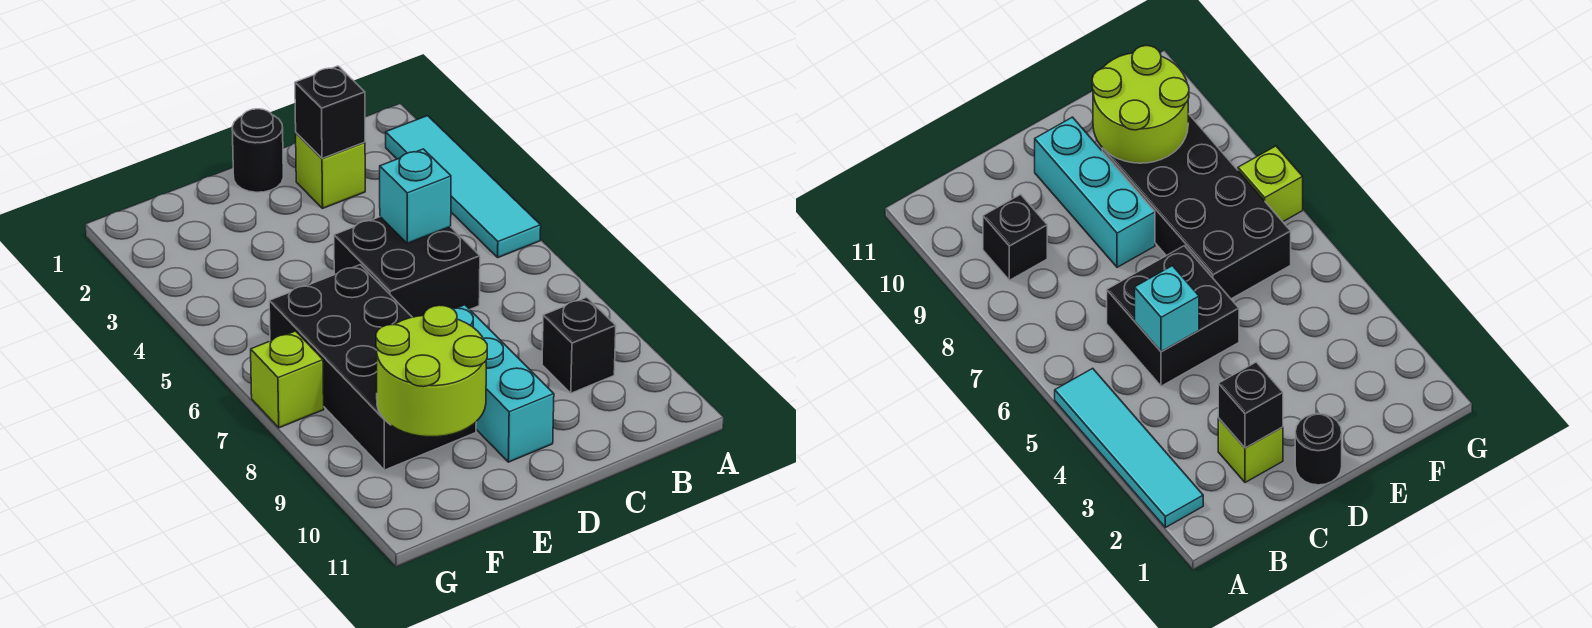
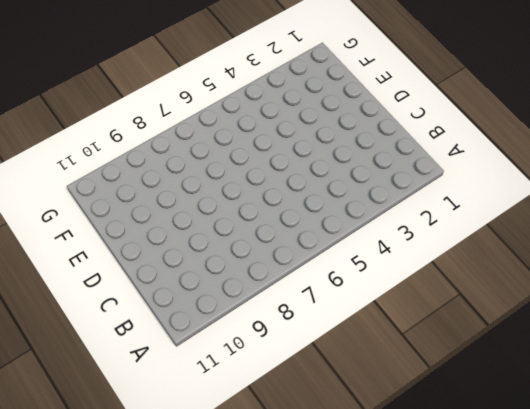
none -> cyan 1x4 tile [386,116,541,258]
none -> black 1x1 brick [542,297,616,393]

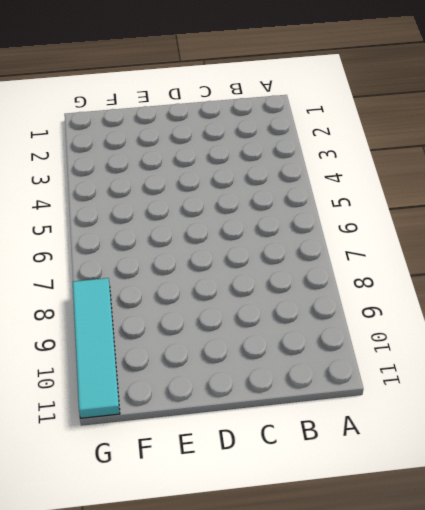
cyan 1x4 tile [73,278,120,418] -> cyan 1x4 tile moved to [386,116,541,258]
none -> black 1x1 brick [542,297,616,393]
none -> lime 1x1 brick [296,133,365,208]

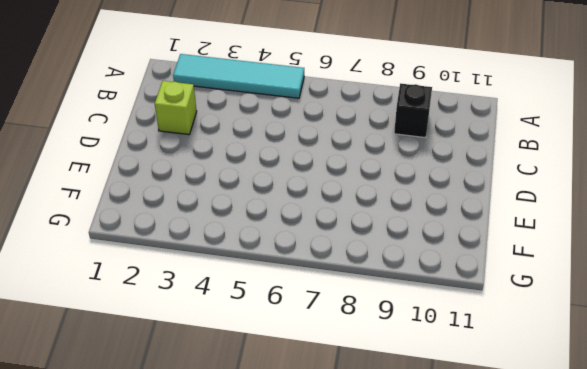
none -> black 2x2 brick [334,217,480,317]
none -> black 1x1 round brick [232,109,283,192]

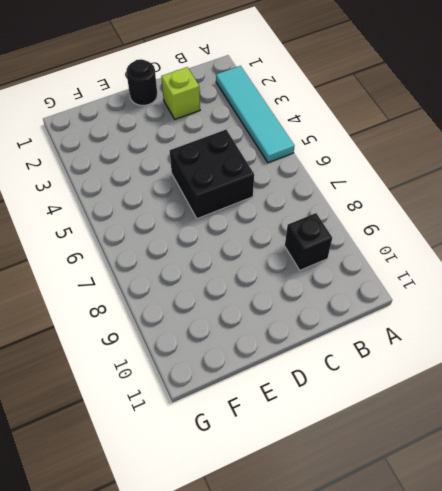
none -> cyan 1x3 brick [453,305,554,462]
none -> black 2x4 brick [269,265,476,470]

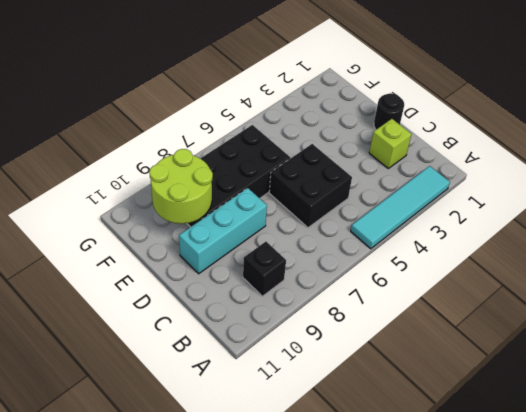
none -> lime 1x1 brick [251,331,324,428]
none -> black 1x1 brick [295,66,365,158]

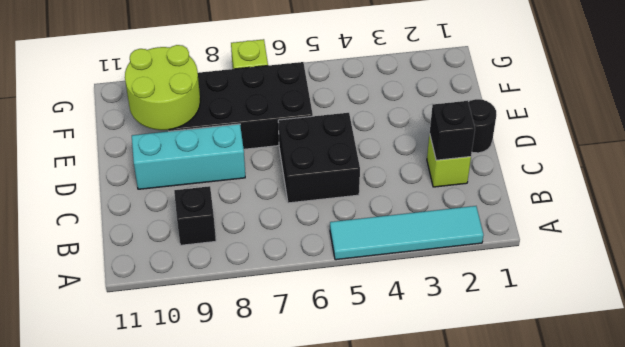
none -> cyan 1x1 brick [380,149,451,243]

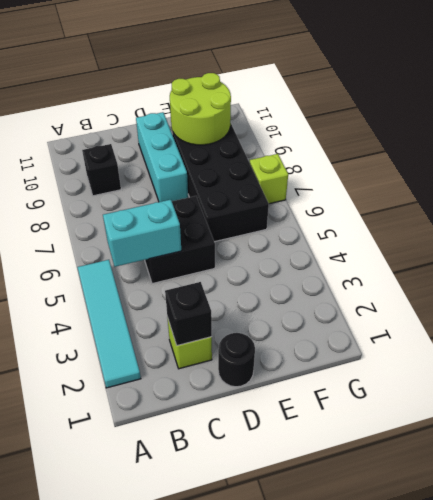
cyan 1x2 brick [103,200,181,267] -> cyan 1x1 brick [380,149,451,243]

